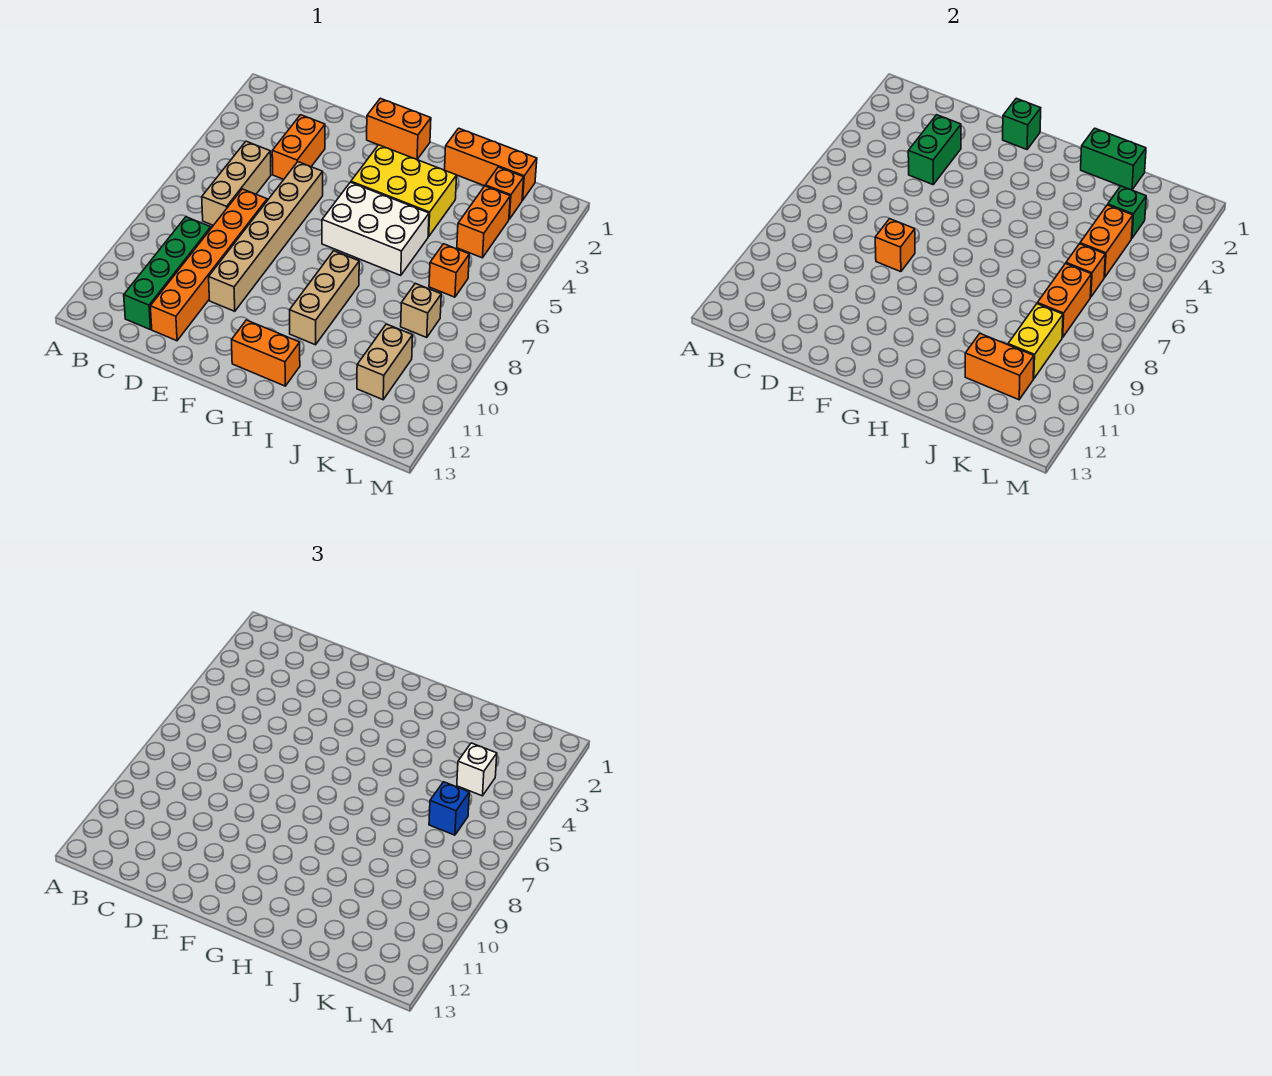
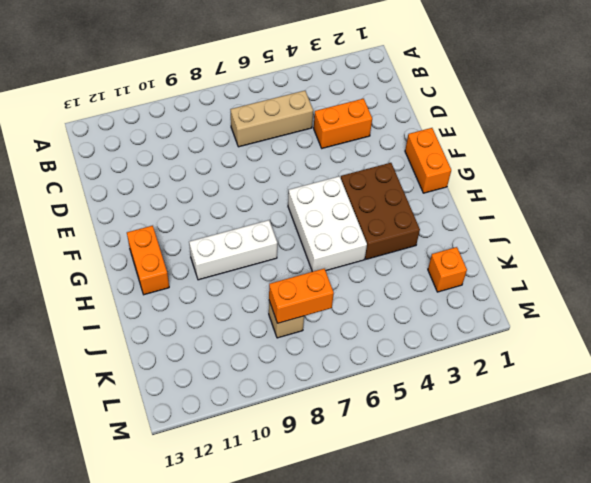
brown 2x3 brick [341,163,420,259] -> yellow 2x3 brick [351,145,457,237]
white 1x3 brick [189,220,277,280] -> tan 1x3 brick [290,251,359,345]
none -> green 1x4 brick [124,217,211,330]
none -> orange 1x6 brick [150,189,267,341]
none -> tan 1x6 brick [209,162,323,311]

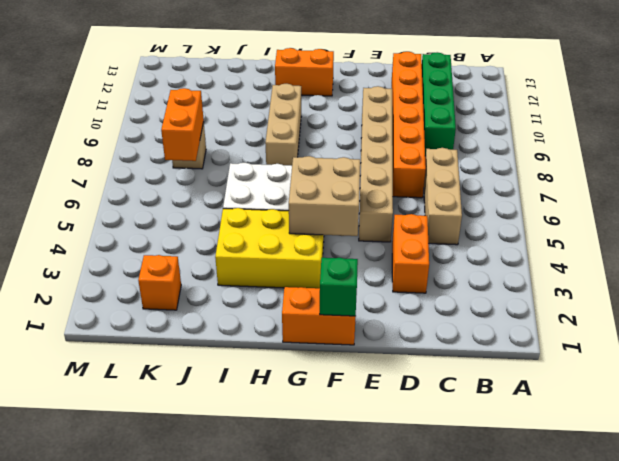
tan 2x2 brick [289,156,360,236] -> none
none -> orange 1x3 brick [445,128,537,200]
none -> orange 1x2 brick [457,186,510,258]
none -> orange 1x1 brick [429,244,469,297]

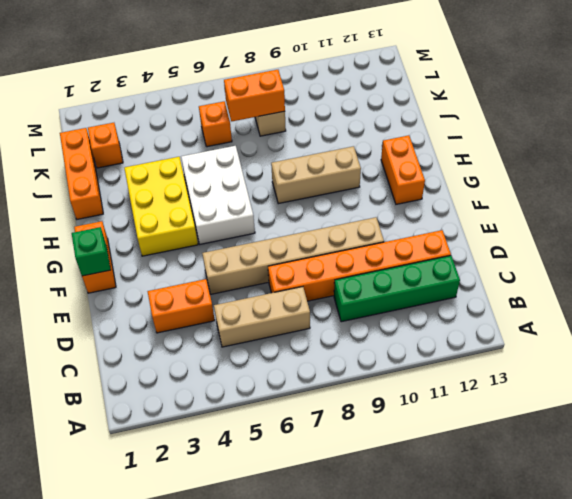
none -> orange 1x2 brick [457,186,510,258]
none -> tan 1x2 brick [357,324,413,400]
none -> green 1x2 brick [908,115,961,185]

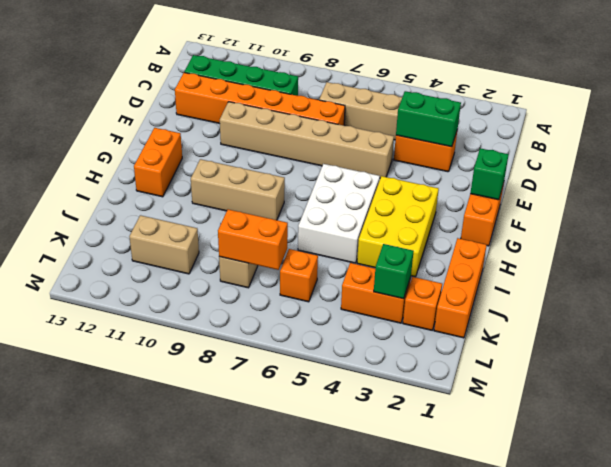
none -> orange 1x1 brick [875,219,915,272]
none -> green 1x2 brick [1081,128,1146,190]
none -> orange 1x2 brick [965,334,1034,400]

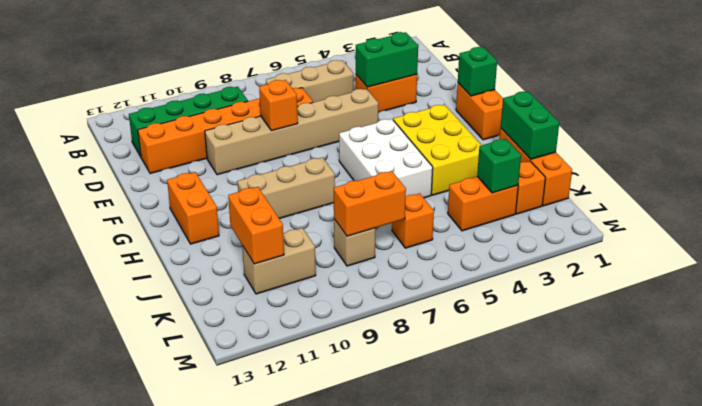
none -> orange 1x2 brick [1080,205,1133,277]
none -> orange 1x1 brick [1066,244,1105,297]
none -> yellow 1x2 brick [1008,304,1063,379]

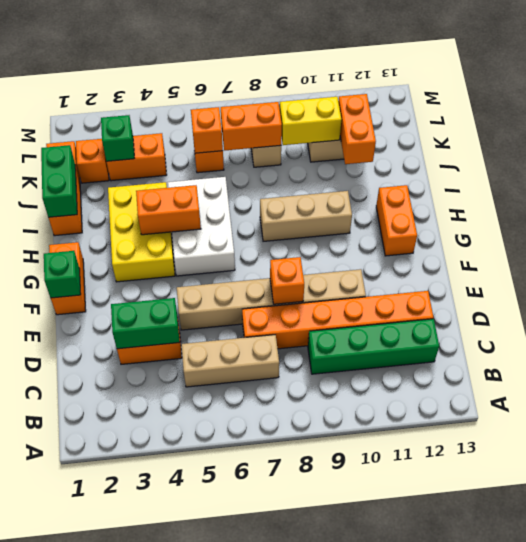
orange 1x2 brick [136,185,201,235] -> orange 1x2 brick moved to [1080,205,1133,277]
none -> white 1x1 brick [457,743,497,796]
none -> blue 1x1 brick [429,782,469,835]

